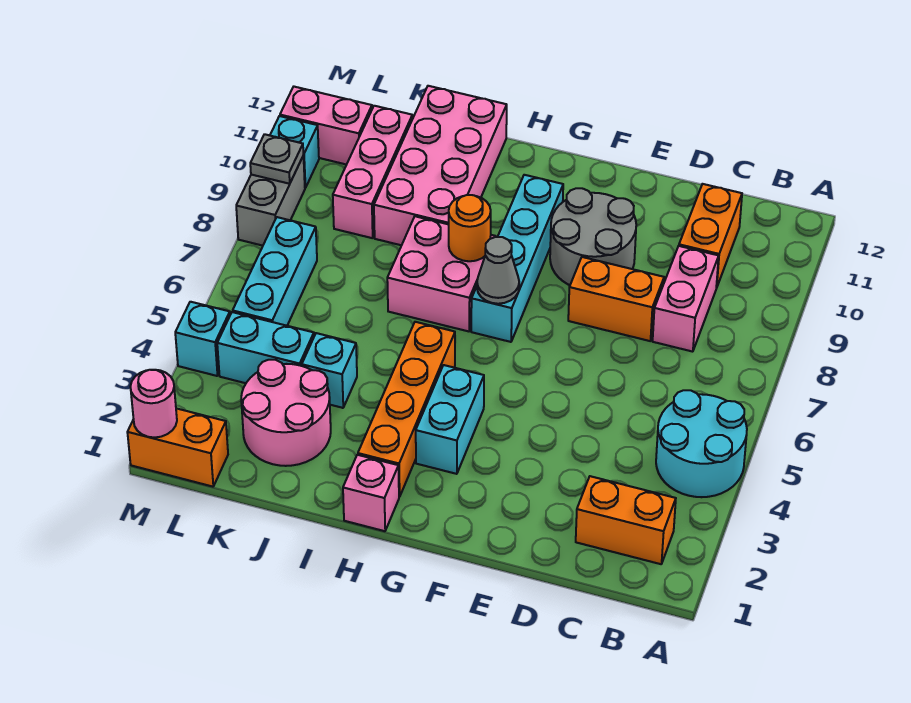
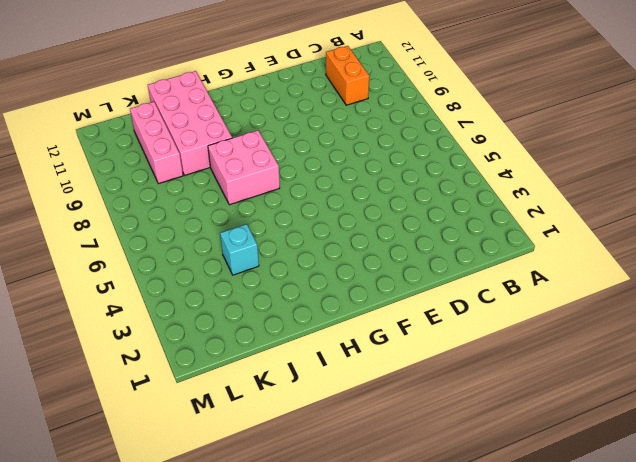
none -> cyan 2x2 round brick [656,390,747,497]
none -> orange 1x2 brick [576,476,676,564]
none -> pink 1x2 brick [653,246,719,352]

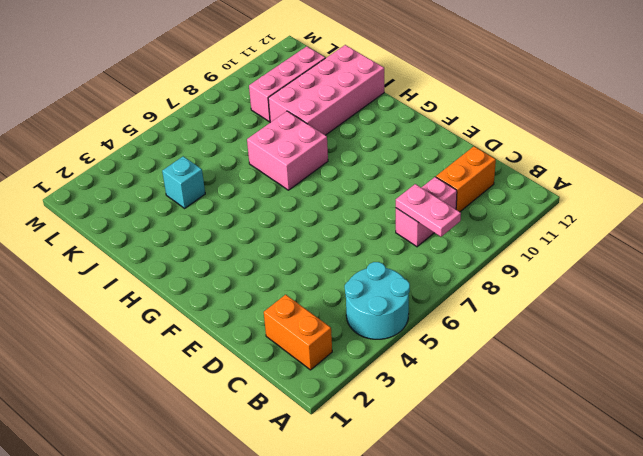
pink 1x2 plate [396,184,461,237] -> none
none -> orange 1x2 brick [568,257,664,341]
none -> grey 2x2 round brick [550,188,636,285]
none -> cyan 1x2 brick [416,365,484,474]

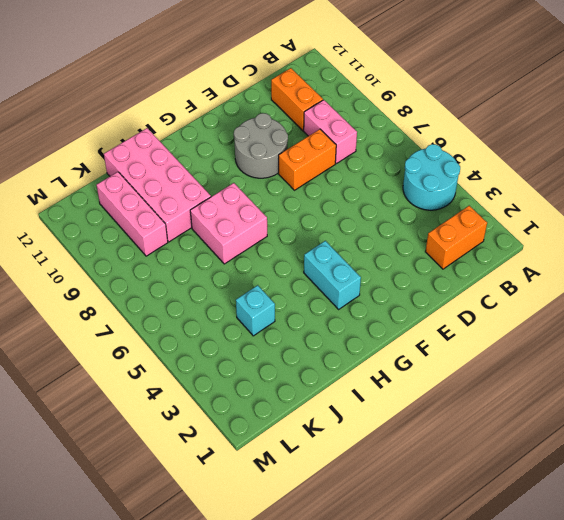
none -> cyan 1x4 brick [471,175,563,342]
none -> pink 1x1 brick [343,455,399,531]
none -> orange 1x4 brick [358,322,455,497]

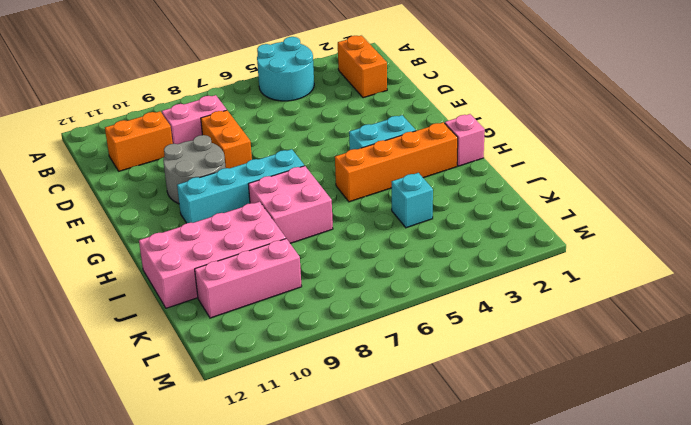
none -> pink 2x2 round brick [241,360,331,466]
none -> cyan 1x2 brick [217,312,314,383]
none -> orange 1x2 brick [127,408,228,487]

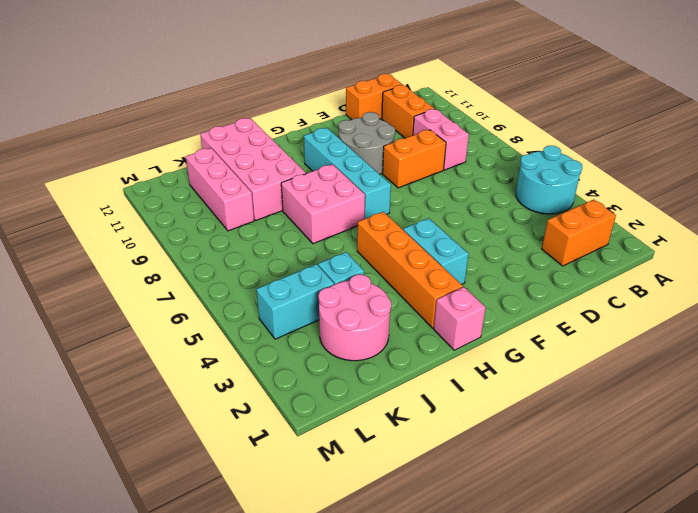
orange 1x2 brick [346,74,403,120] -> orange 1x2 brick moved to [127,408,228,487]
none -> cyan 1x3 brick [233,217,317,326]
none -> pink 1x2 brick [280,87,372,165]
none -> cyan 1x1 brick [175,302,230,376]

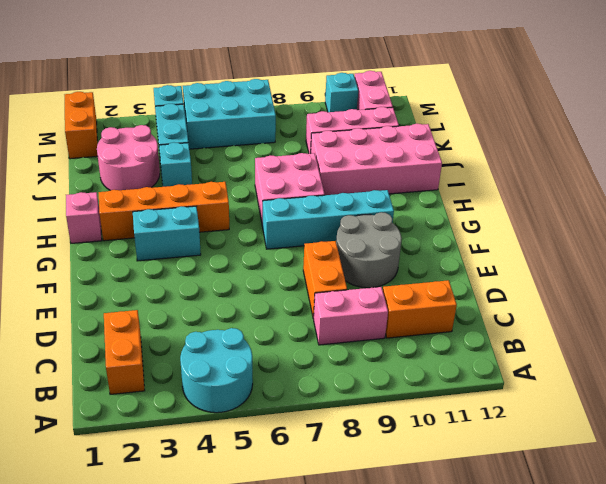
cyan 2x3 brick [183,79,276,149] -> cyan 1x3 brick [233,217,317,326]
none -> grey 1x2 brick [236,156,305,246]
none -> grey 1x1 cone [477,237,519,304]
none -> orange 1x1 round brick [449,195,491,261]

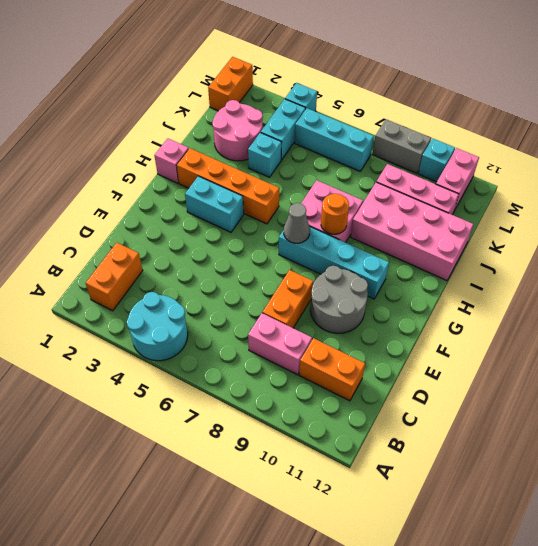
none -> pink 1x1 round brick [130,370,177,438]
none -> grey 1x1 plate [250,134,303,184]

